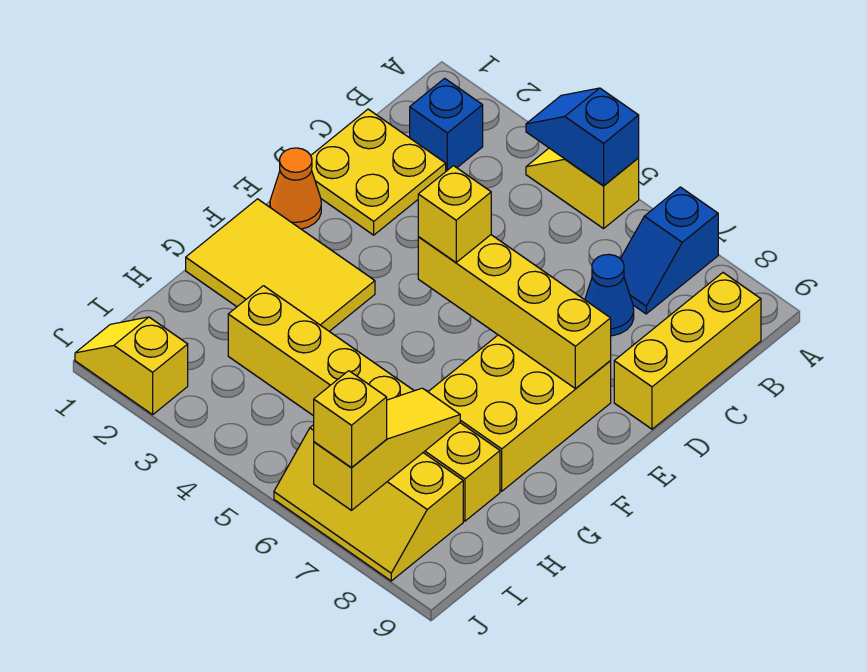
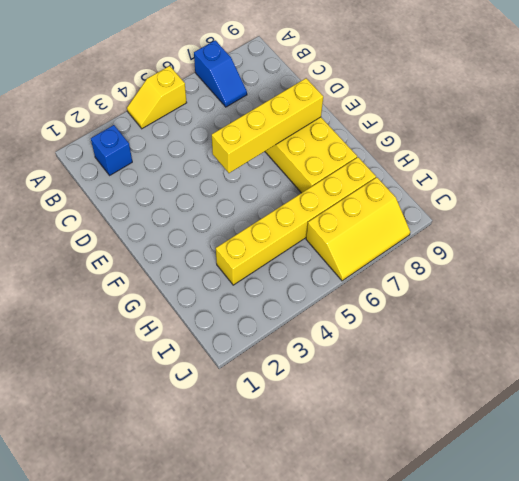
none -> yellow 1x3 brick [614,273,761,429]
none -> yellow 2x2 plate [311,109,446,235]
none -> blue 1x1 cone [585,254,634,336]

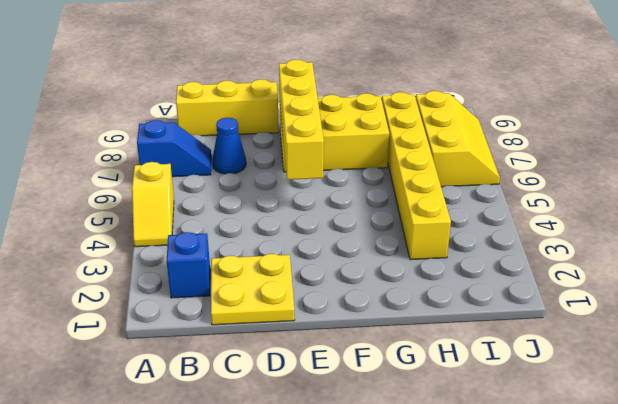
none -> orange 1x1 cone [270,148,321,229]
none -> yellow 2x3 tile [186,199,375,331]
none -> yellow 1x2 slope [75,317,188,415]

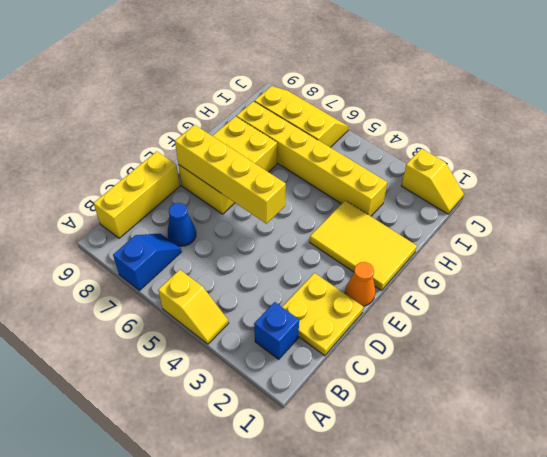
none -> blue 1x2 slope [526,88,639,186]
none -> yellow 1x3 slope [314,388,460,510]
none -> yellow 1x1 brick [418,166,491,262]

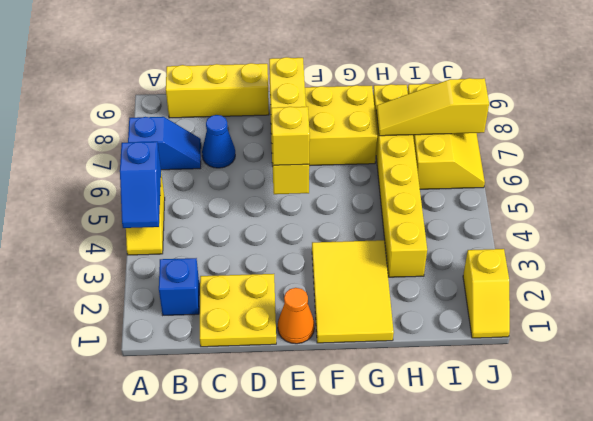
none -> yellow 1x1 brick [314,371,387,468]

